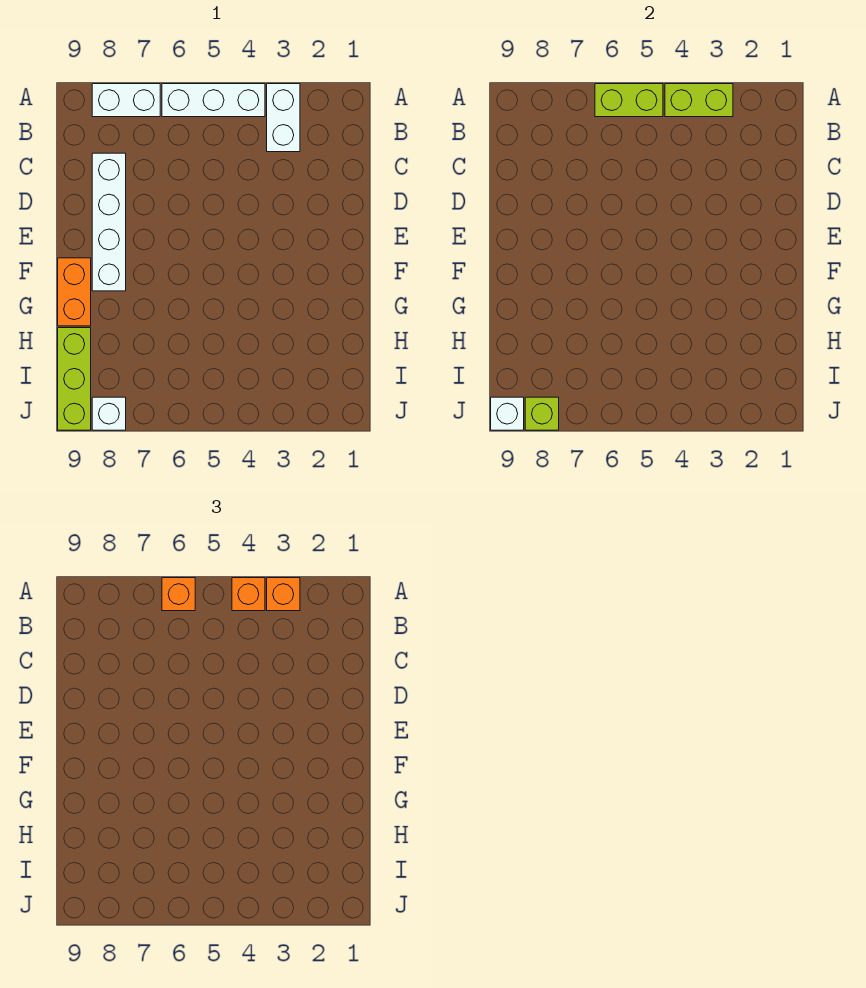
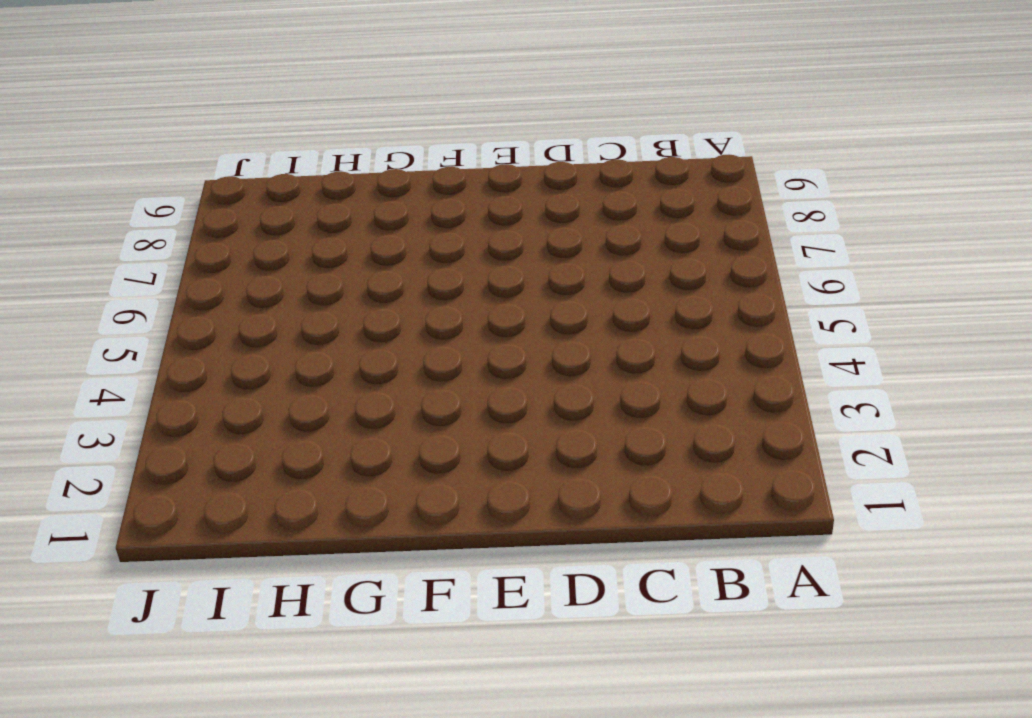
none -> white 1x2 brick [267,84,300,152]
none -> white 1x3 brick [162,84,265,117]
none -> white 1x2 brick [92,84,160,117]

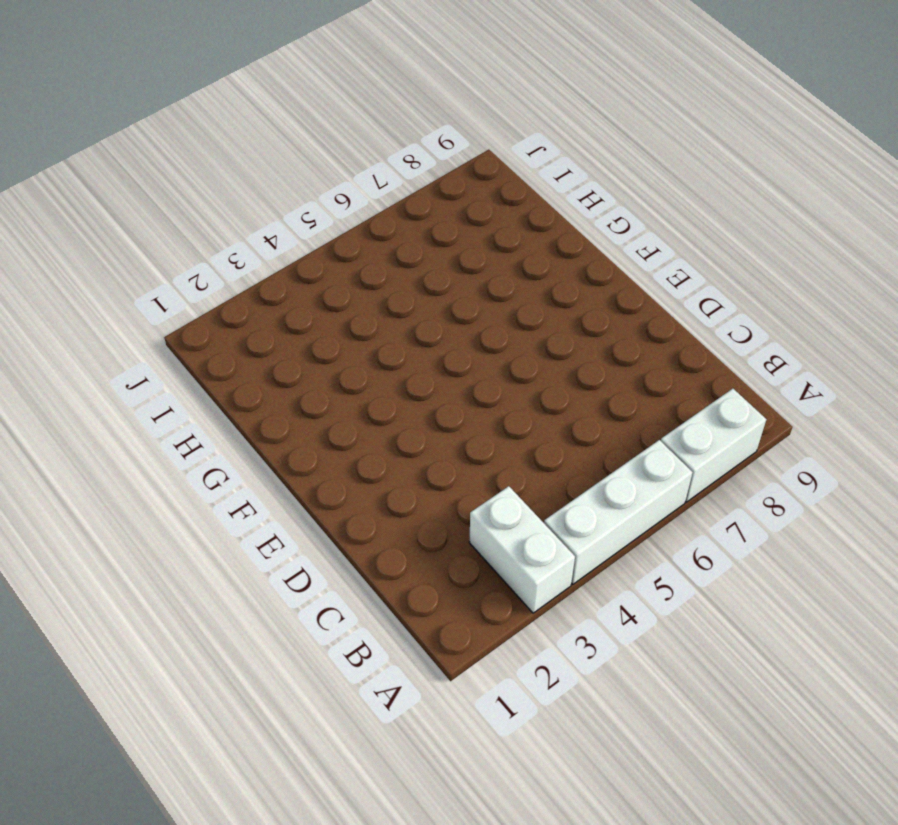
none -> white 1x4 brick [92,153,126,291]
none -> orange 1x2 brick [58,258,91,326]
none -> lime 1x3 brick [58,328,91,430]

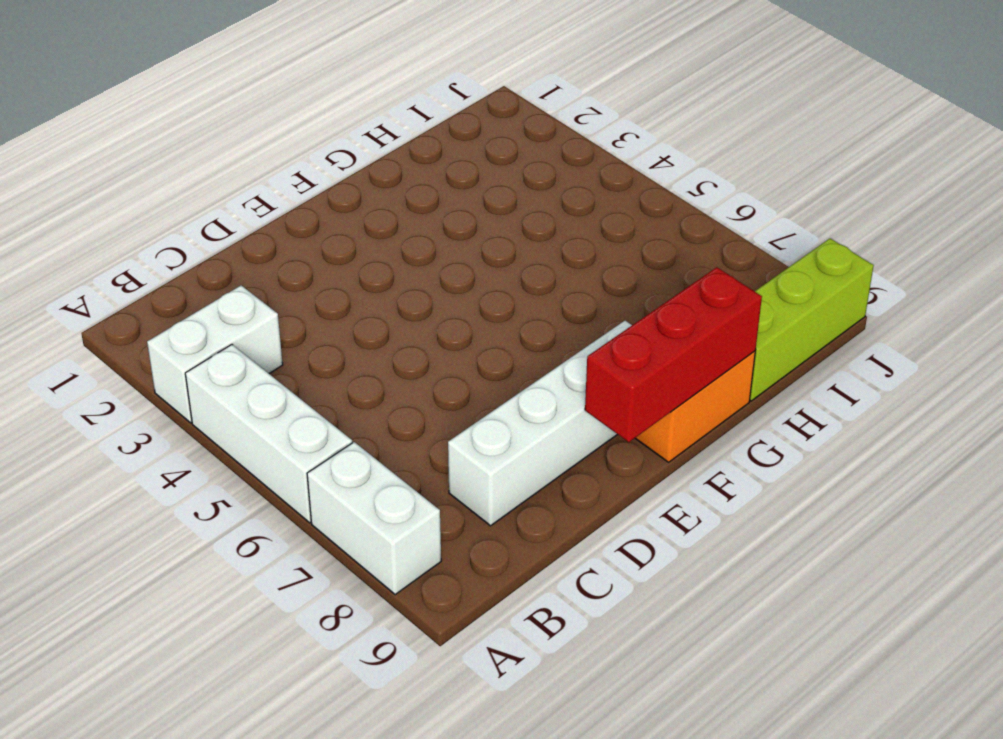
red 1x3 brick [585,267,762,442] -> none
none -> white 1x1 brick [92,397,126,430]
none -> lime 1x2 brick [665,84,733,117]
none -> lime 1x2 brick [595,84,663,117]

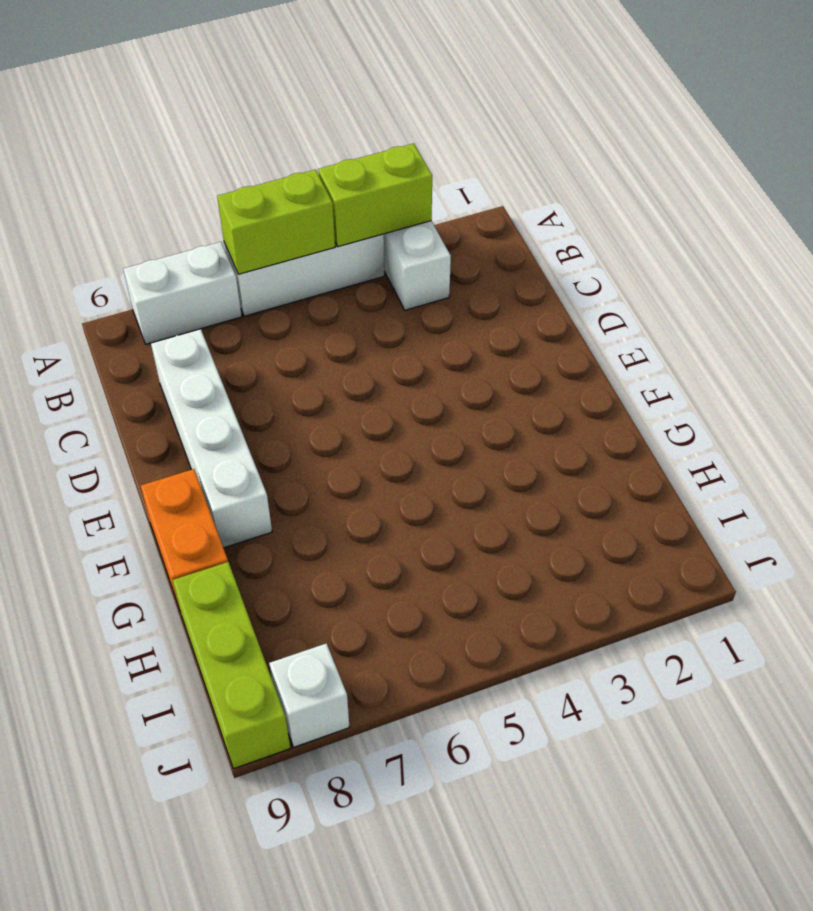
none -> lime 1x1 brick [525,397,559,430]
none -> white 1x1 brick [491,397,524,430]
none -> orange 1x1 brick [267,578,300,611]

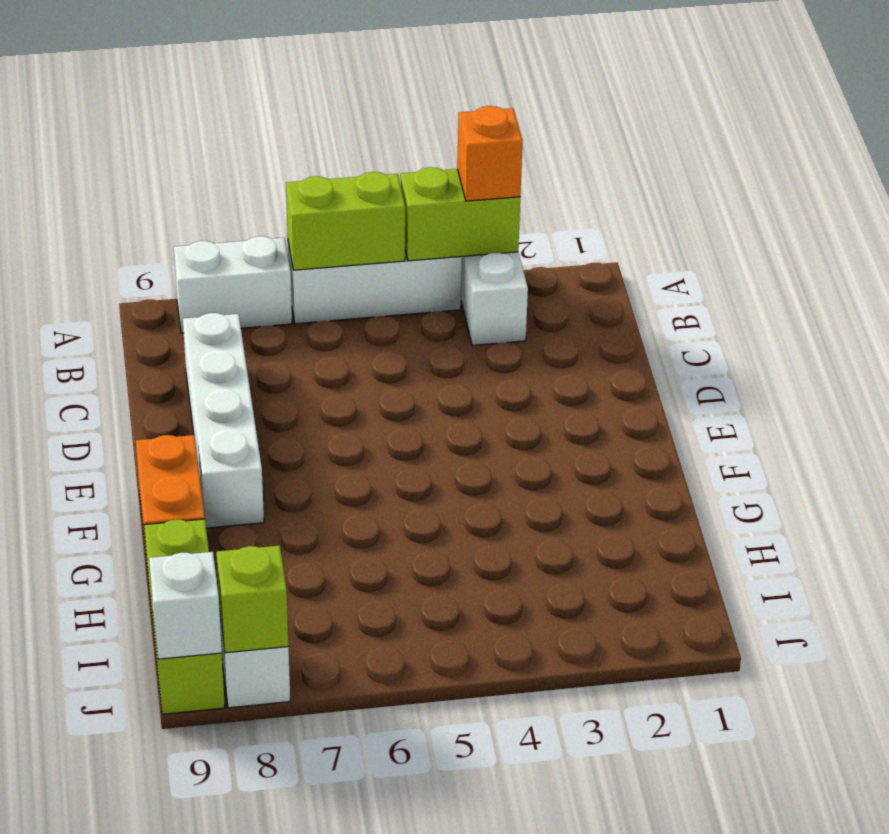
none -> orange 1x1 brick [232,578,265,611]
none -> orange 1x1 brick [162,578,195,611]

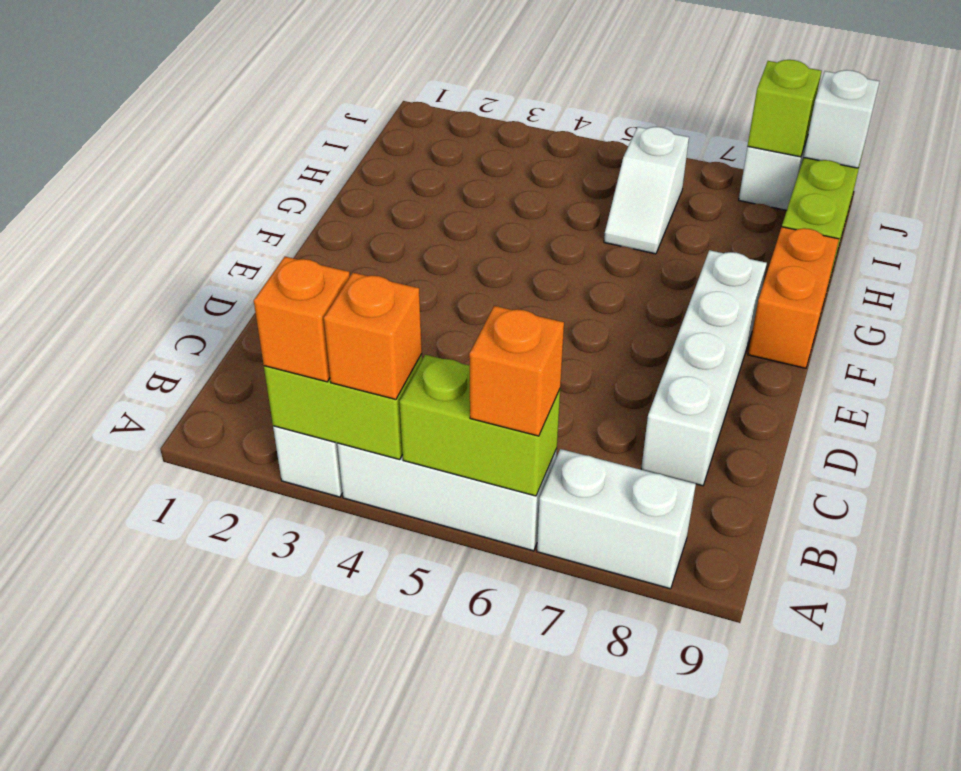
white 1x2 slope [604,127,689,254] -> none

